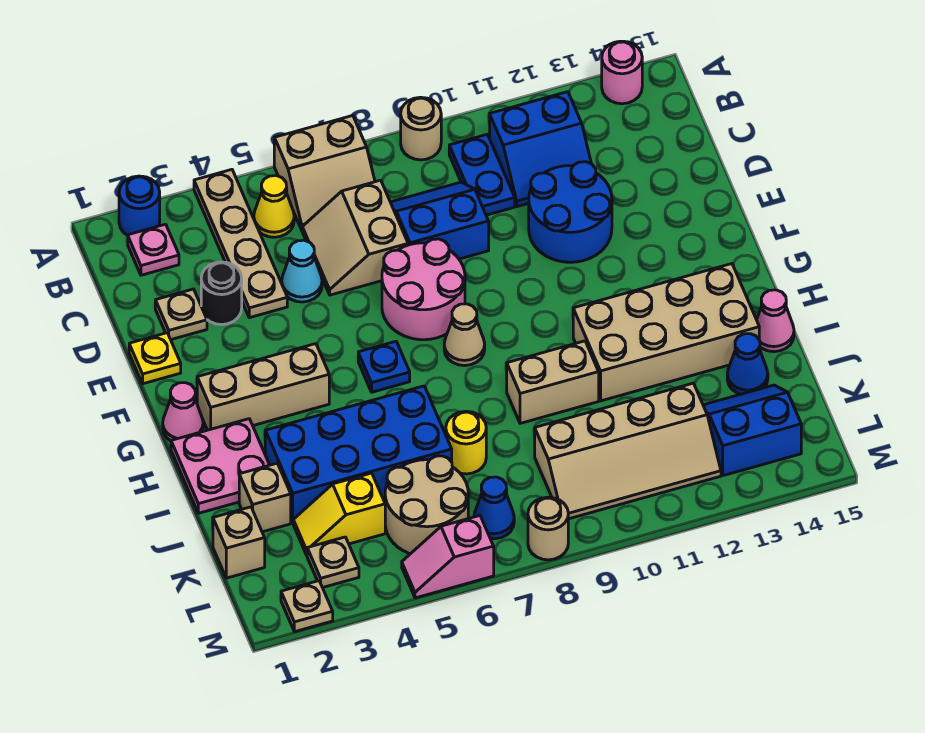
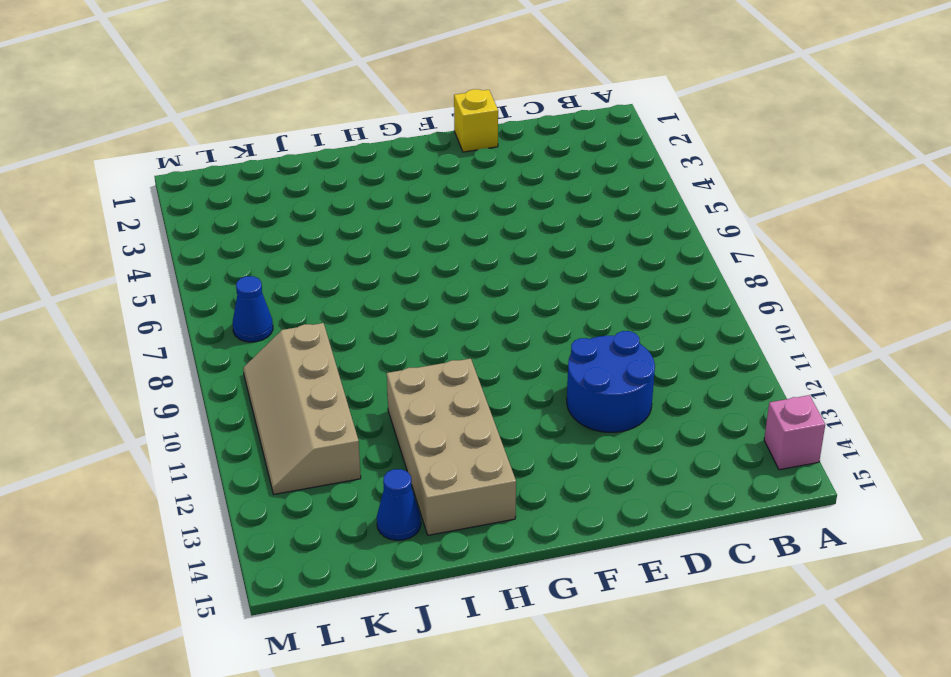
pink 1x1 brick [764,395,825,470] -> pink 1x1 round brick [602,41,642,104]
yellow 1x1 brick [454,89,498,152] -> yellow 1x1 plate [129,333,181,384]
none -> blue 1x1 round brick [119,176,160,236]
none -> tan 1x4 plate [194,170,287,318]
none -> tan 2x2 slope [274,116,375,230]
none -> tan 1x1 round brick [401,97,441,160]

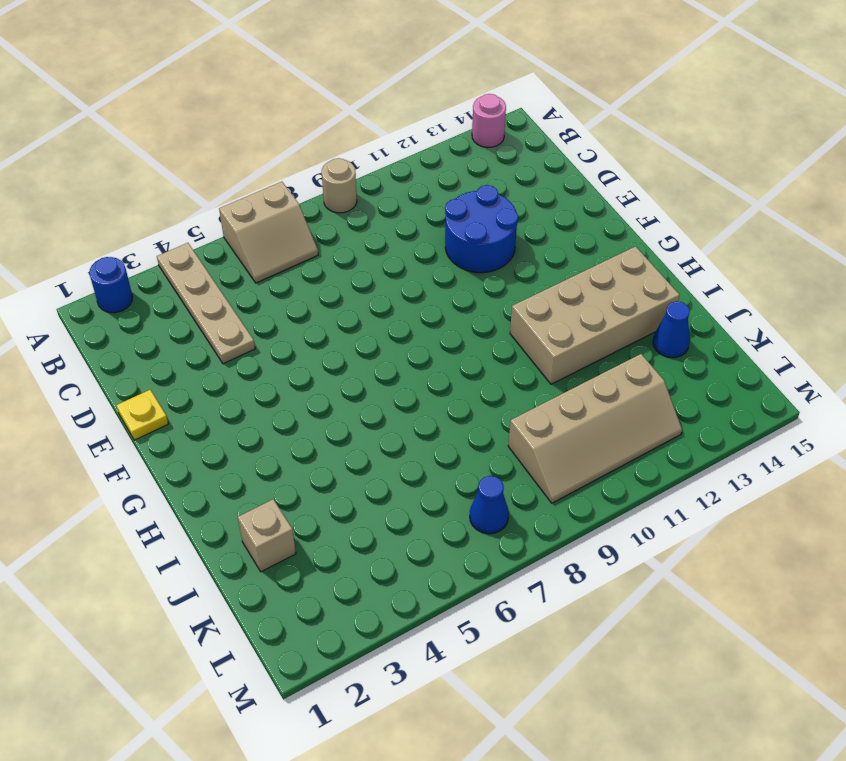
none -> pink 1x1 plate [128,224,179,275]
none -> yellow 1x1 cone [254,176,294,237]
none -> blue 1x2 plate [449,134,515,215]
none -> blue 2x2 slope [490,92,591,207]

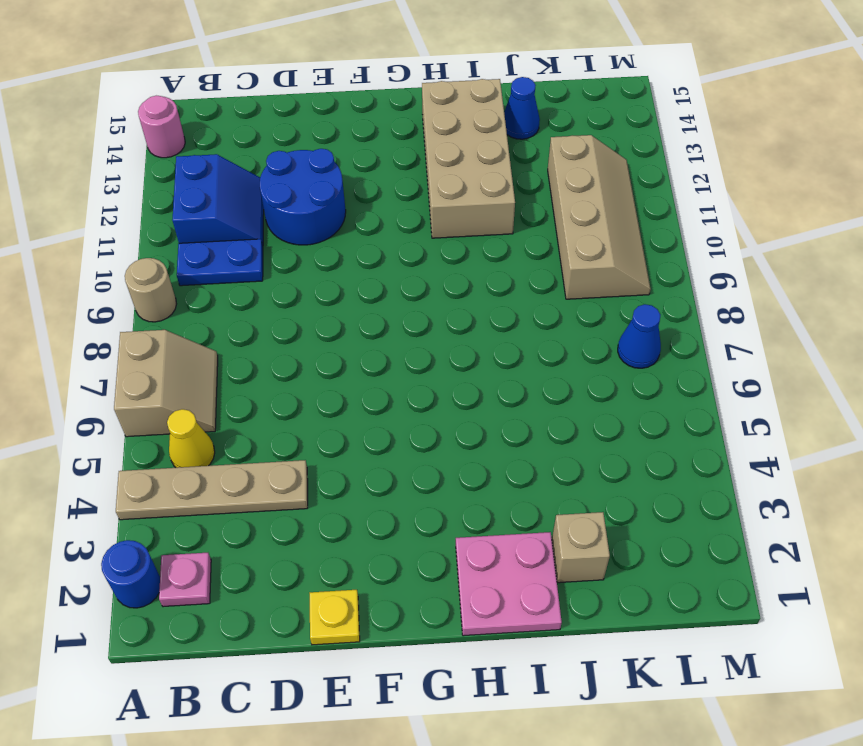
none -> tan 2x2 slope [302,180,408,295]
none -> blue 2x2 slope [391,182,489,259]
none -> tan 1x1 plate [155,289,207,340]
none -> black 1x1 round brick [201,262,242,325]

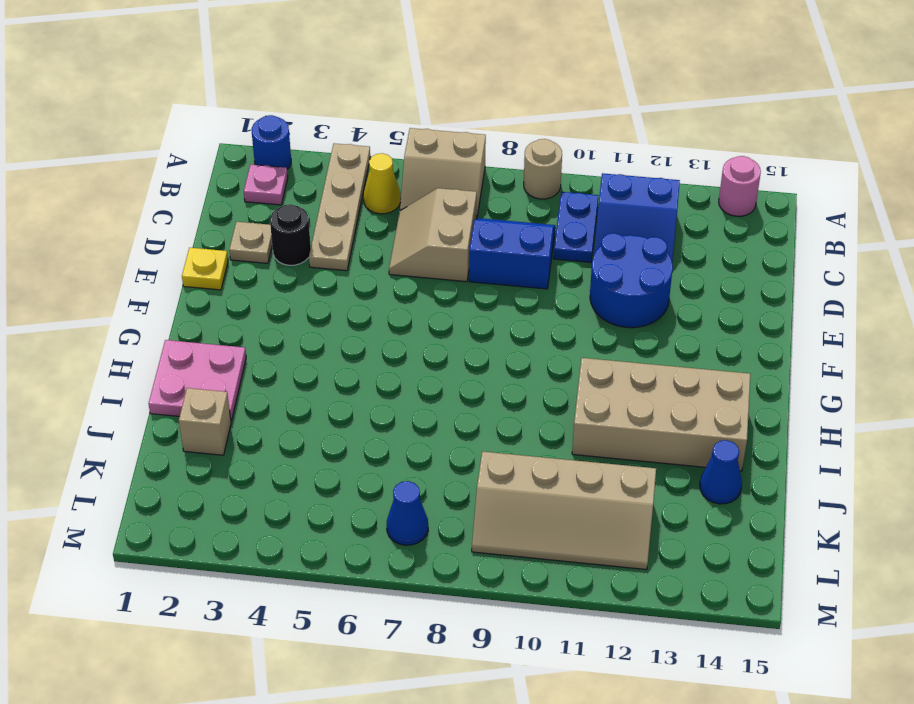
none -> cyan 1x1 cone [282,240,322,302]
none -> pink 2x2 round brick [382,239,465,340]
none -> pink 1x1 cone [163,383,203,441]
none -> tan 1x3 brick [197,344,329,430]

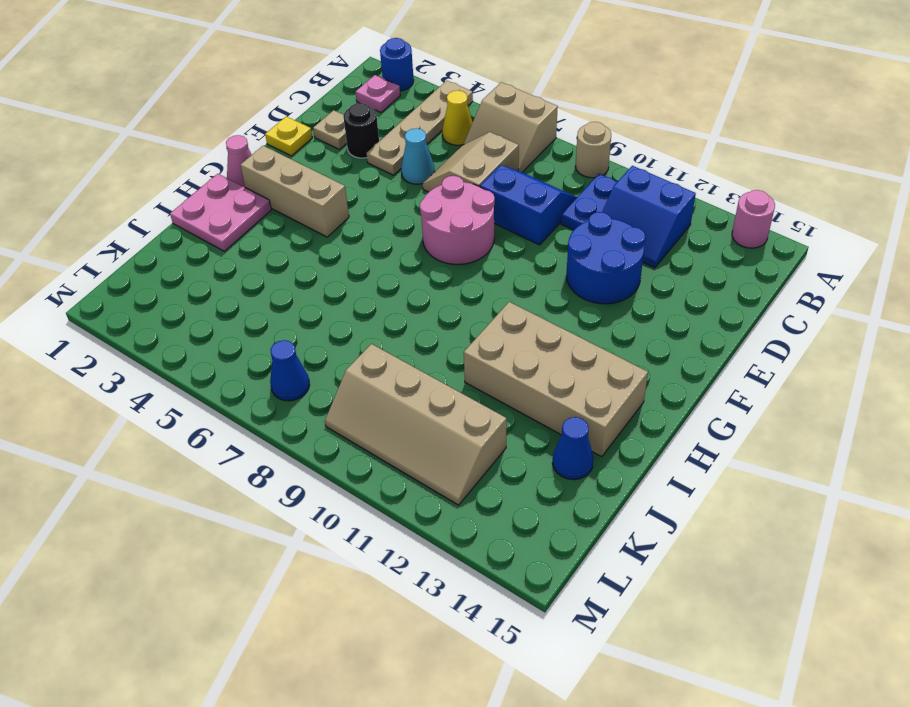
none -> blue 1x1 plate [358,341,410,392]
none -> tan 1x1 cone [444,304,485,366]
none -> blue 2x4 brick [265,386,452,523]
none -> tan 1x2 brick [507,341,599,423]

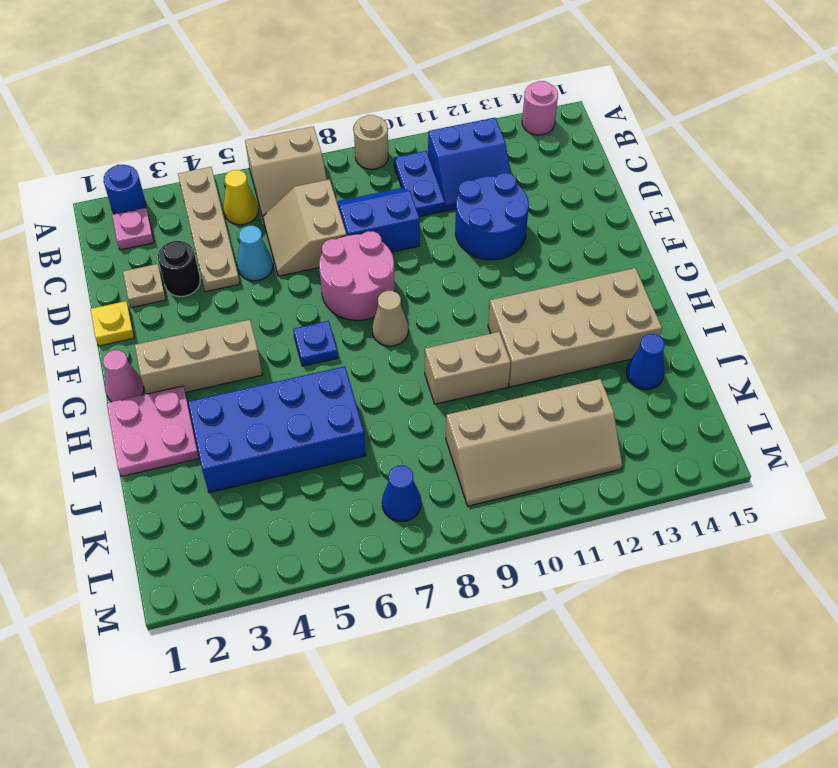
none -> pink 1x1 cone [757,290,794,352]
none -> tan 1x1 brick [239,463,291,532]
none -> yellow 1x1 round brick [446,411,486,474]
none -> tan 1x1 brick [213,507,265,578]

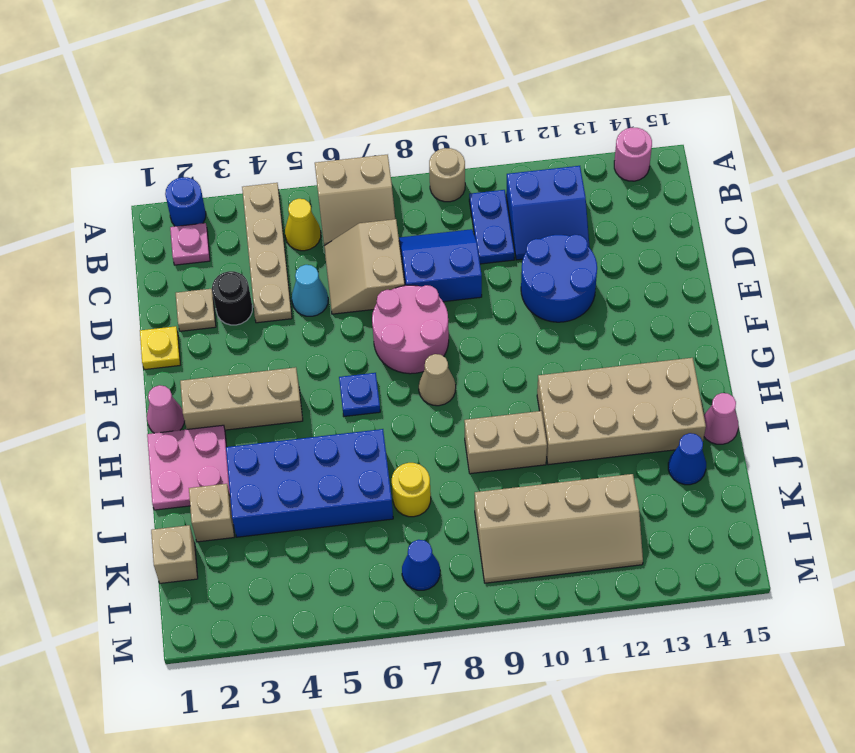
none -> yellow 1x2 slope [293,473,385,555]
none -> tan 2x2 round brick [385,456,468,554]
none -> blue 2x2 slope [703,385,801,476]
none -> tan 1x1 plate [307,537,359,588]

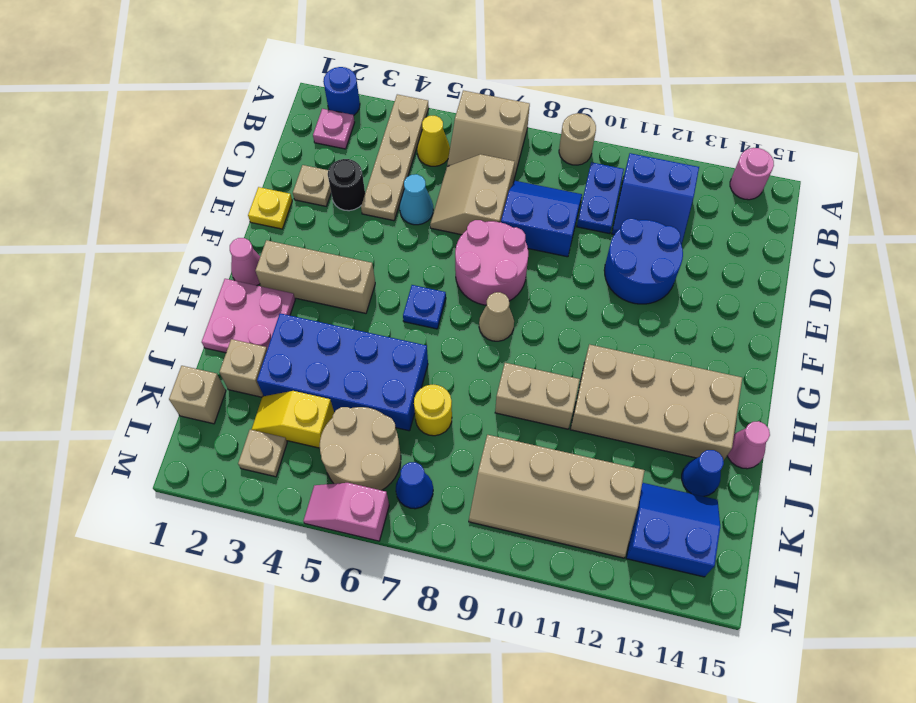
none -> tan 1x1 plate [281,581,333,632]
none -> tan 1x1 round brick [528,497,568,560]

